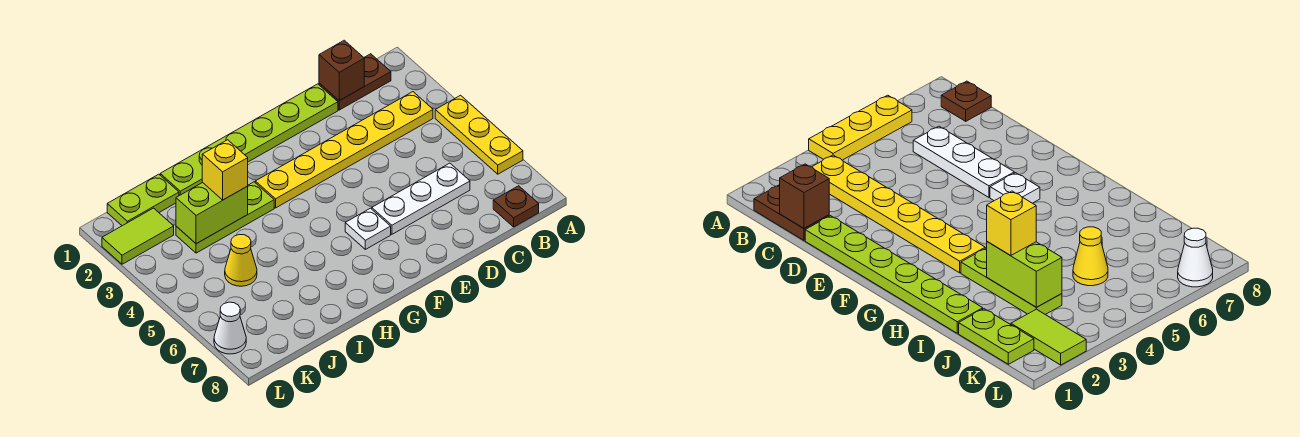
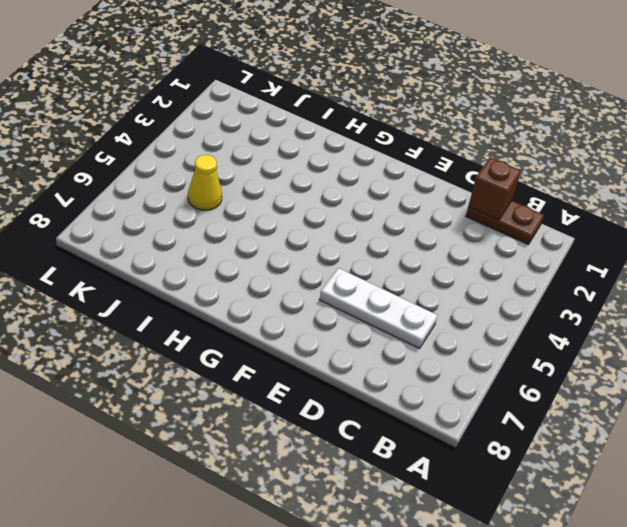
none -> yellow 1x3 plate [435,95,523,174]
none -> yellow 1x6 plate [255,92,433,208]
none -> brown 1x1 plate [493,186,539,227]

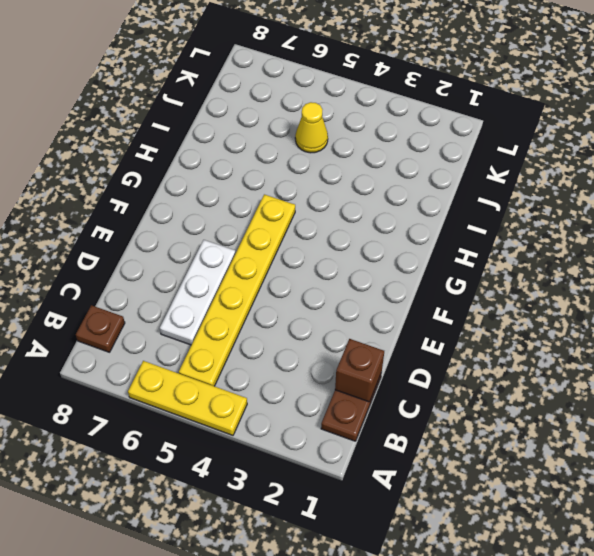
yellow 1x6 plate [179,194,295,386] -> yellow 1x6 plate moved to [255,92,433,208]
none -> lime 1x6 plate [160,84,338,196]
none -> white 1x1 plate [345,208,391,249]
none -> lime 1x3 plate [176,182,274,253]

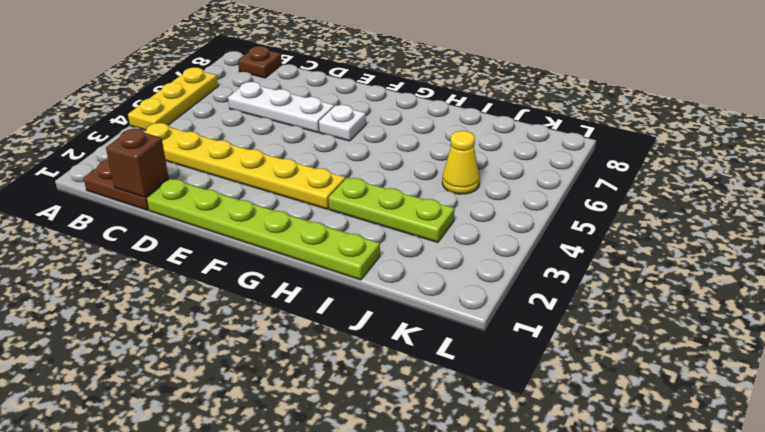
none -> lime 1x2 plate [107,174,179,226]
none -> lime 1x2 tile [102,208,174,264]
none -> white 1x1 cone [214,302,246,354]

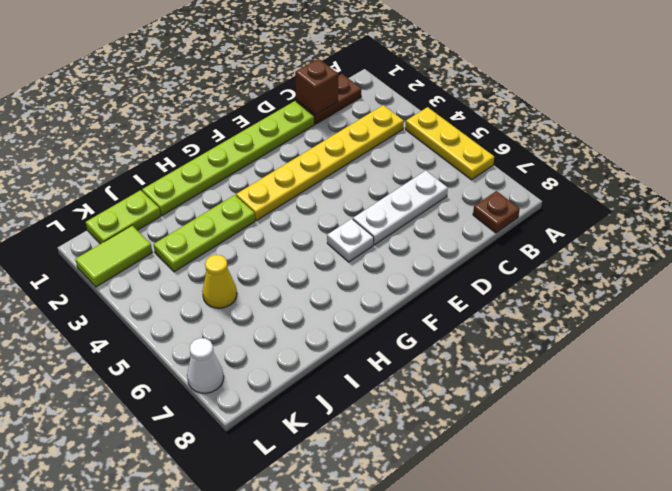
none -> lime 1x2 brick [176,183,248,244]
none -> yellow 1x1 brick [202,140,248,200]

